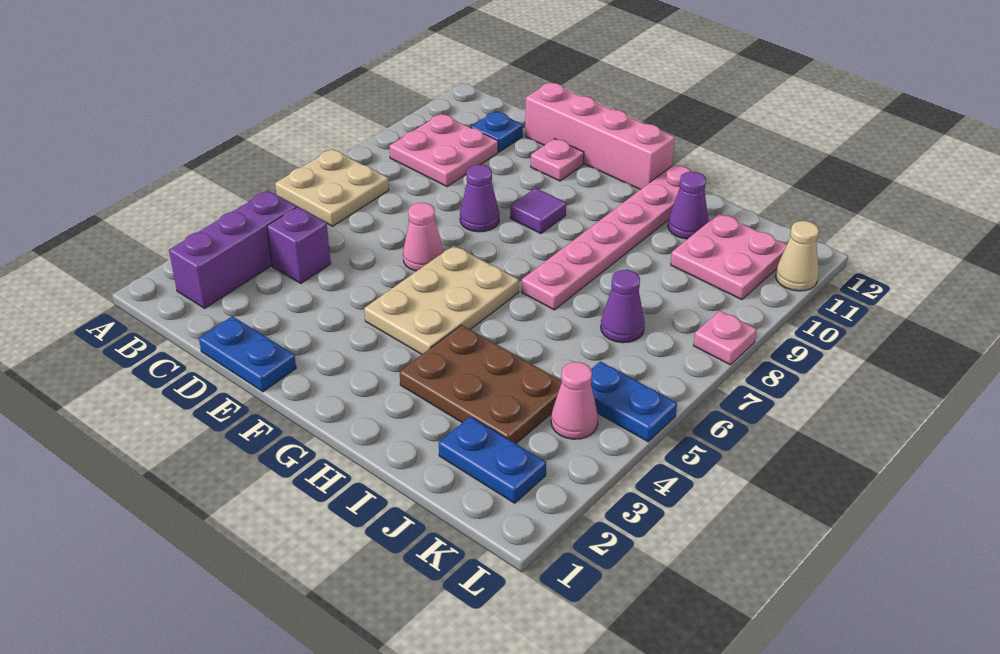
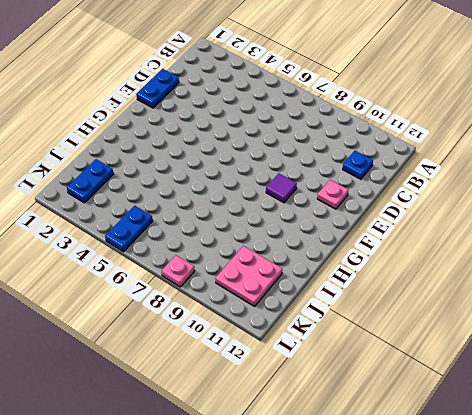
none -> tan 2x2 plate [275,149,389,226]
none -> purple 1x3 brick [169,191,296,308]
none -> pink 2x2 plate [389,114,498,187]

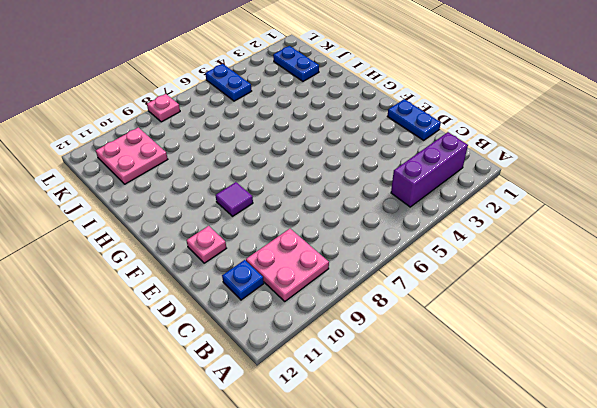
none -> tan 2x2 plate [275,149,389,226]
none -> purple 1x1 brick [267,207,331,283]
none -> pink 1x4 brick [525,83,675,190]

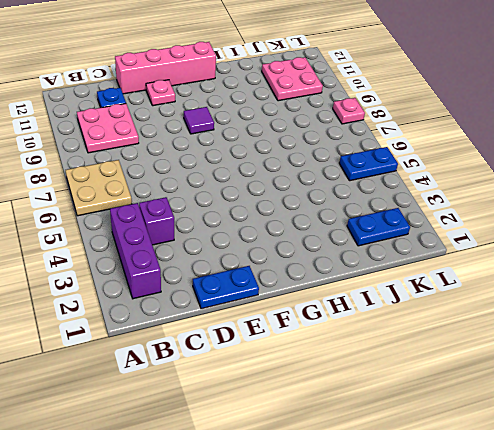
none -> pink 1x1 cone [403,203,444,271]
none -> purple 1x1 cone [460,165,499,232]
none -> tan 2x3 plate [364,245,519,354]

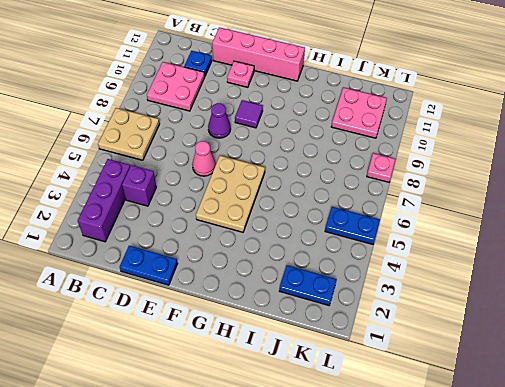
none -> brown 2x3 plate [400,325,562,443]
none -> pink 1x6 plate [522,165,691,310]
none -> purple 1x1 cone [668,172,709,239]

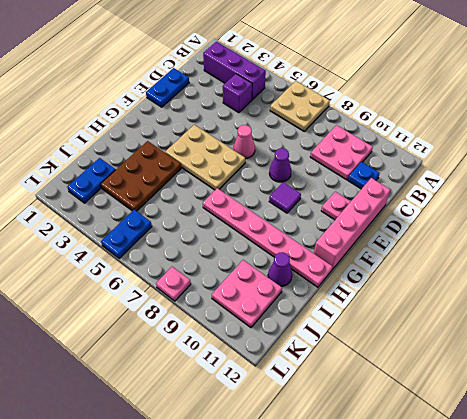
none -> purple 1x1 cone [601,270,645,343]
none -> pink 1x1 cone [551,362,598,439]
none -> tan 1x1 cone [776,221,819,291]

